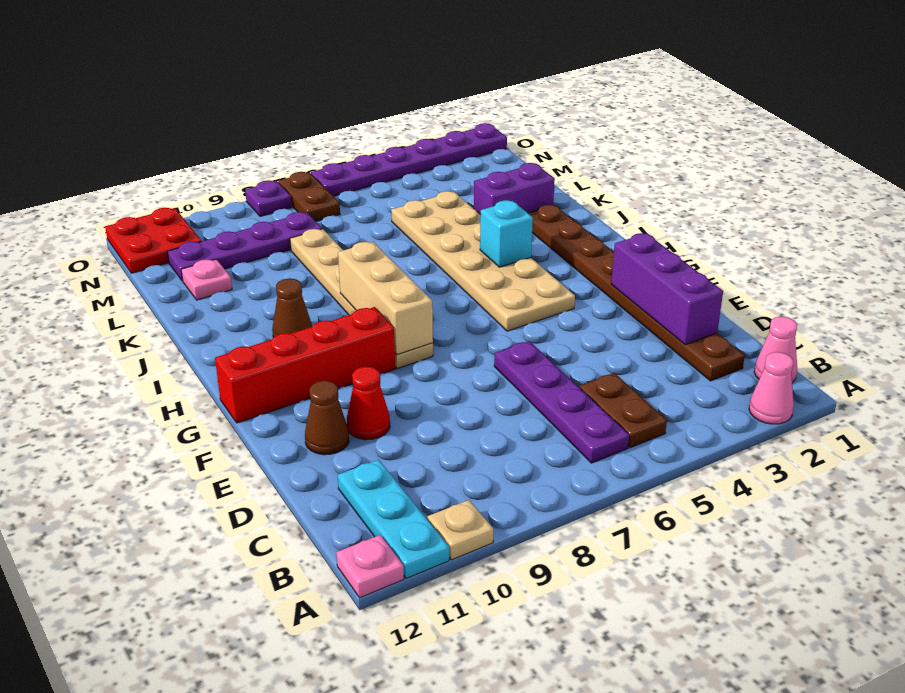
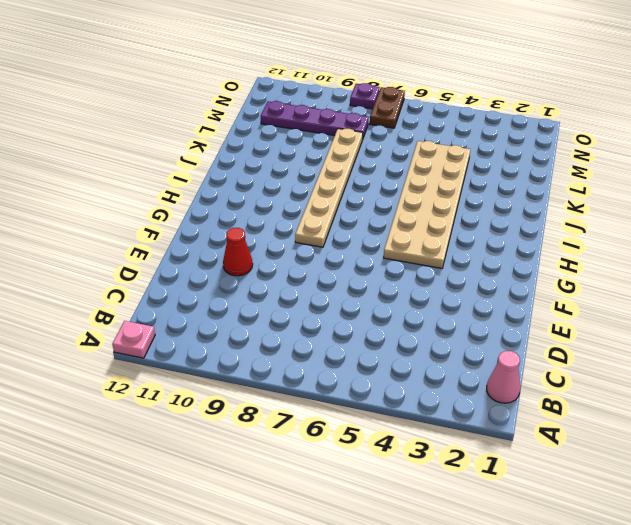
none -> pink 1x1 cone [749,352,794,424]
none -> tan 1x1 plate [427,500,493,560]
none -> cyan 1x3 plate [338,460,449,579]

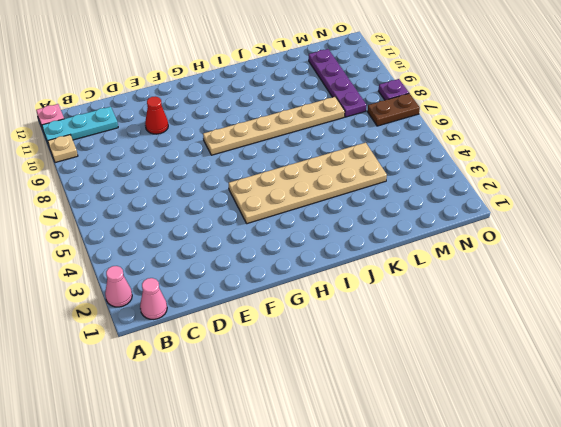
none -> brown 1x2 plate [579,373,667,448]
none -> purple 1x4 plate [494,341,629,463]
none -> brown 1x8 plate [528,205,745,381]

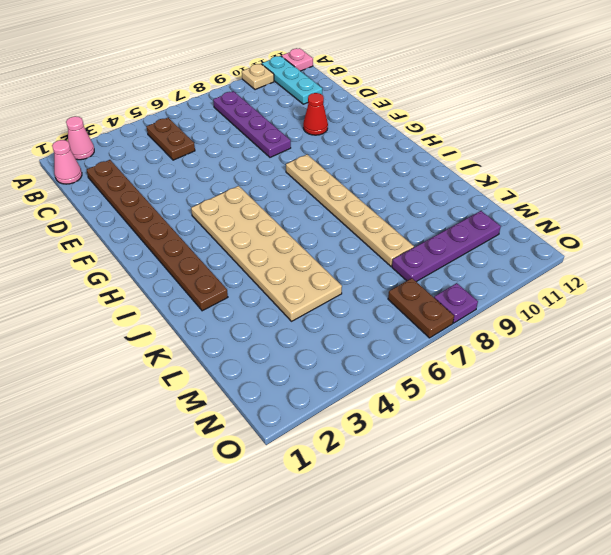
purple 1x4 plate [213,91,291,157] -> purple 1x4 plate moved to [494,341,629,463]
none -> brown 1x1 cone [305,381,349,455]
none -> red 1x4 brick [215,307,395,423]
none -> brown 1x1 cone [272,278,312,337]

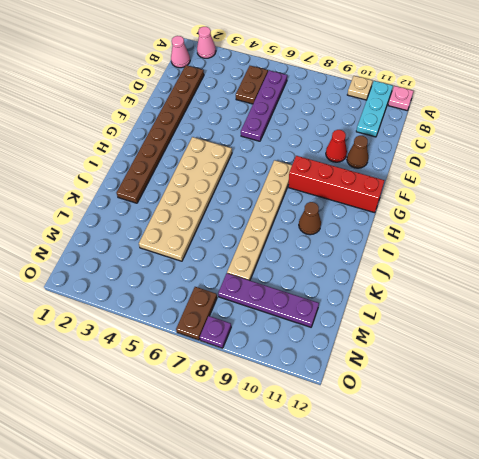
none -> purple 1x2 brick [474,163,555,214]
none -> pink 1x1 plate [181,259,232,300]
none -> red 2x2 plate [105,208,201,273]

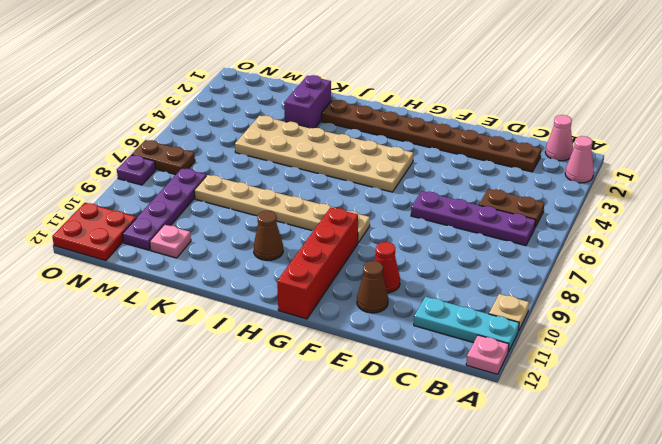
none -> purple 1x6 plate [311,123,507,196]
none -> purple 1x3 brick [611,233,723,345]
none -> tan 1x3 brick [338,242,433,355]

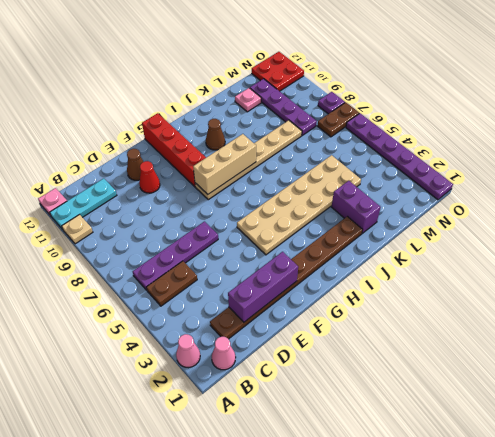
none -> cyan 1x1 brick [480,200,533,267]

